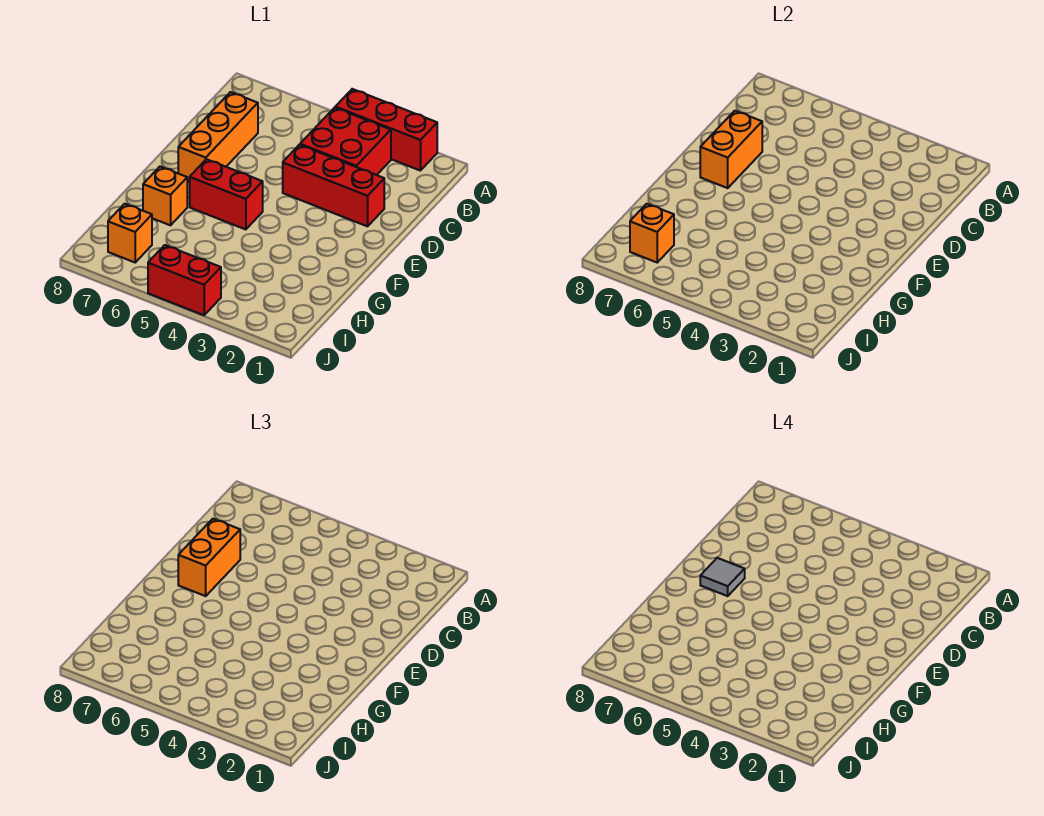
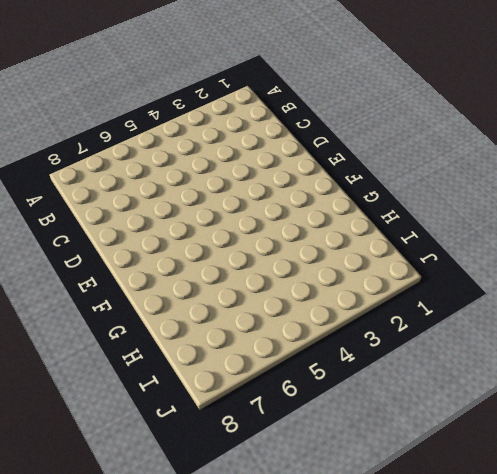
none -> red 1x3 brick [335,89,437,171]
none -> red 2x2 brick [300,108,391,175]
none -> orange 1x3 brick [178,92,258,182]

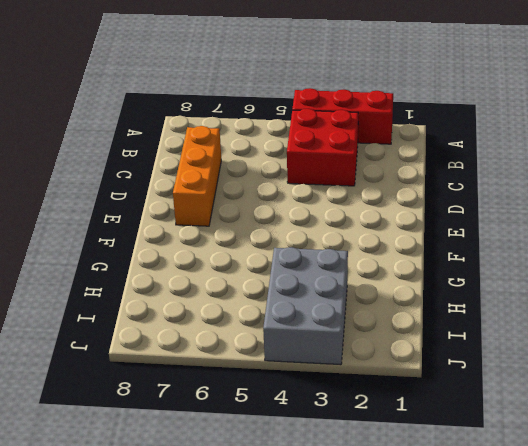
grey 2x3 brick [263,247,348,365] -> red 1x2 brick [148,245,221,315]
none -> red 1x3 brick [283,145,384,226]
none -> red 1x2 brick [190,159,263,230]
none -> orange 1x1 brick [143,167,187,225]

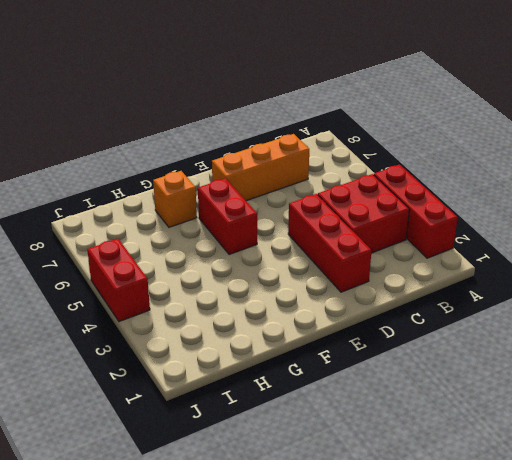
none -> orange 1x1 brick [108,204,152,262]
none -> orange 1x2 brick [700,111,762,188]
none -> orange 1x1 brick [630,204,674,262]

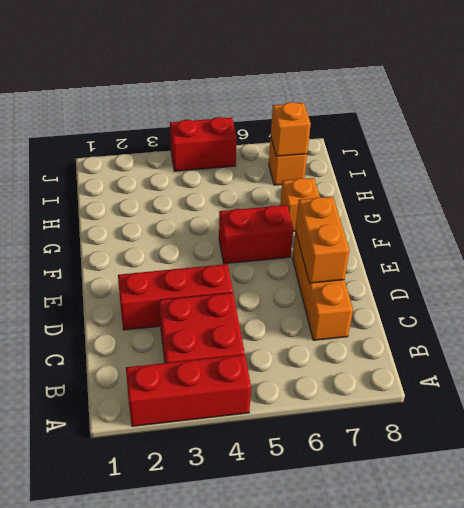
none -> orange 1x2 brick [178,519,240,596]
none -> grey 1x1 tile [700,558,745,596]

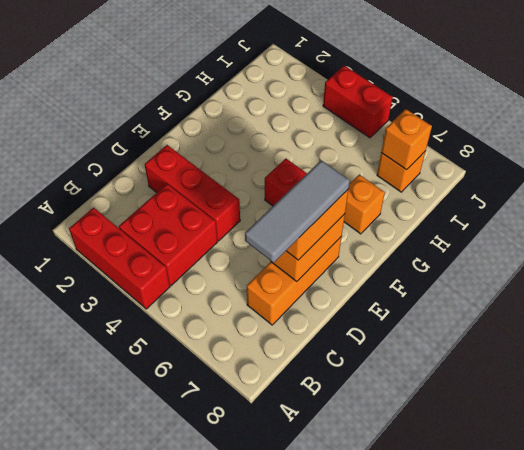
grey 1x3 tile [245,160,350,263] -> grey 1x1 tile [700,558,745,596]

